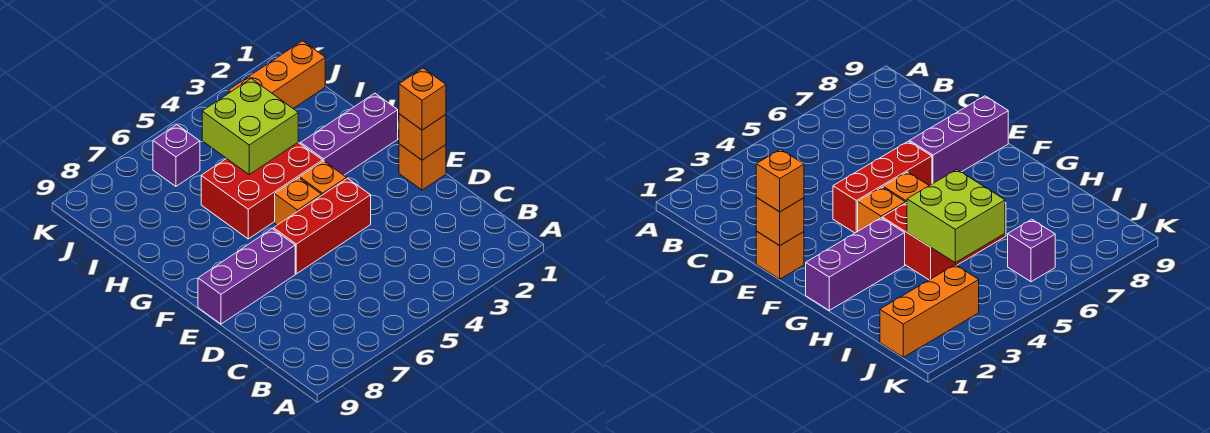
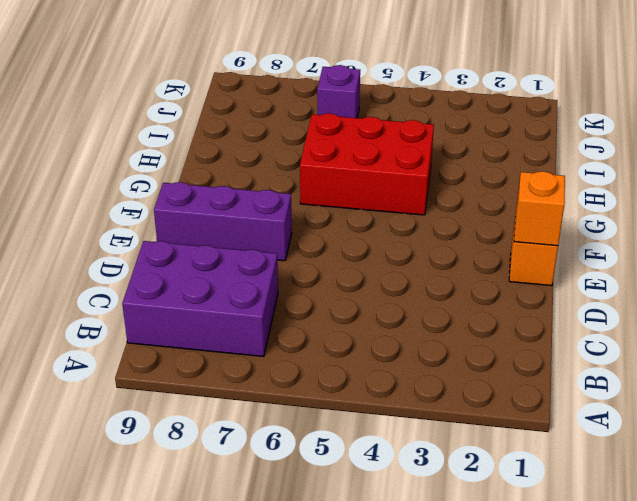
purple 2x3 brick [122,241,278,357] -> none
none -> red 1x3 brick [273,178,371,274]
none -> orange 1x1 brick [300,161,347,196]
none -> orange 1x1 brick [275,178,321,225]

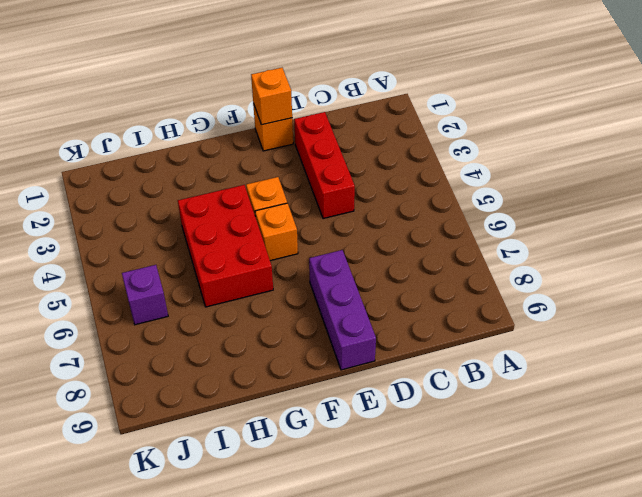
red 1x3 brick [294,112,355,219] -> red 1x3 brick moved to [273,178,371,274]
none -> purple 1x3 brick [301,93,398,175]
none -> orange 1x3 brick [228,41,325,108]
none -> lime 2x2 brick [202,79,298,174]

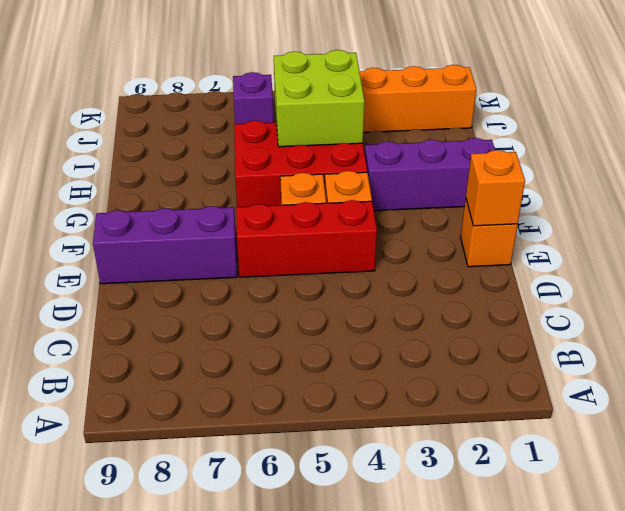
none -> orange 1x1 brick [399,68,446,130]

